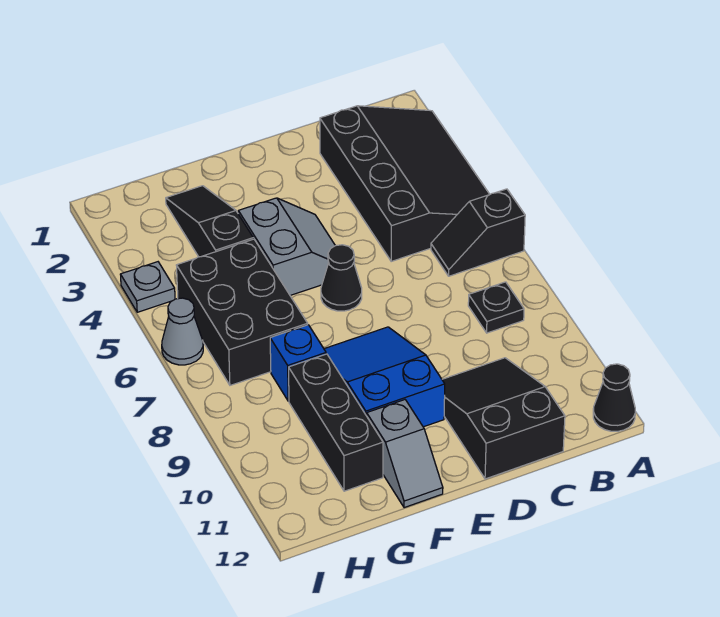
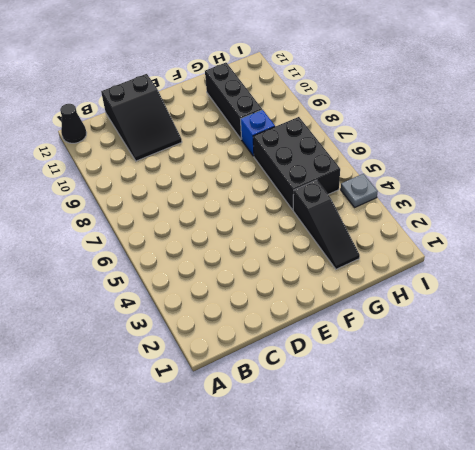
none -> black 3x4 slope [320,106,490,261]
none -> black 1x2 slope [431,189,525,276]
none -> black 1x1 plate [468,282,524,333]

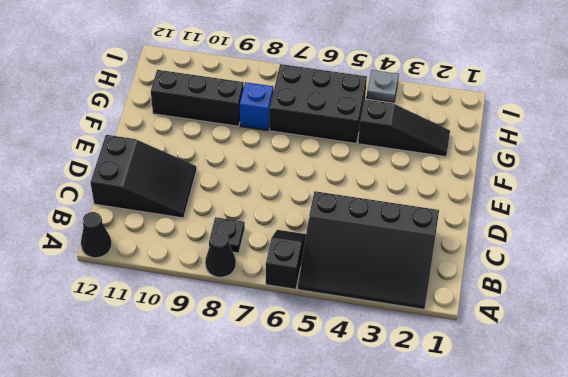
black 1x1 cone [205,231,236,277] -> black 1x1 cone moved to [321,245,362,311]
none -> grey 2x2 slope [238,198,335,295]
none -> blue 2x3 slope [324,327,445,427]
none -> grey 1x2 slope [367,400,443,508]

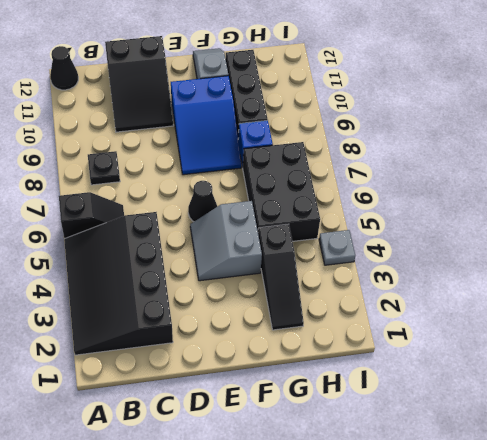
none -> grey 1x1 cone [162,298,203,365]

